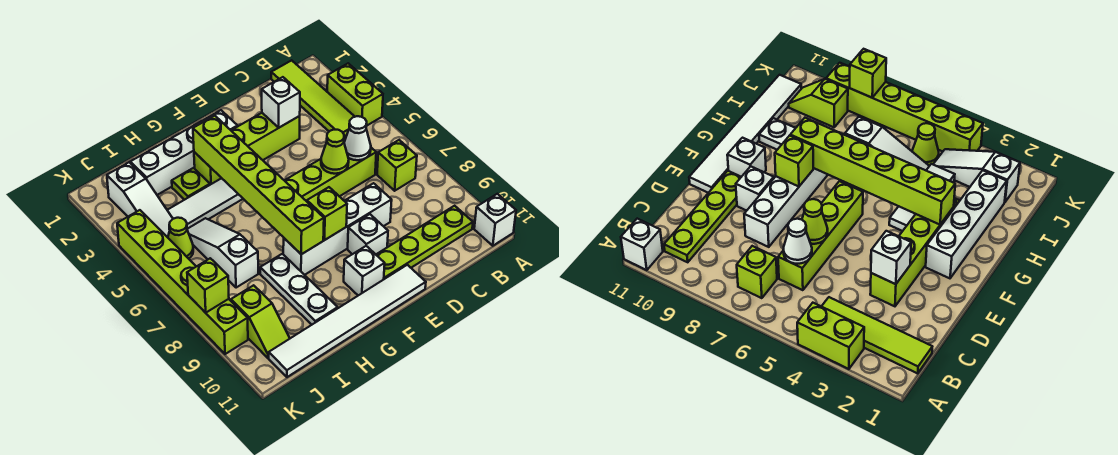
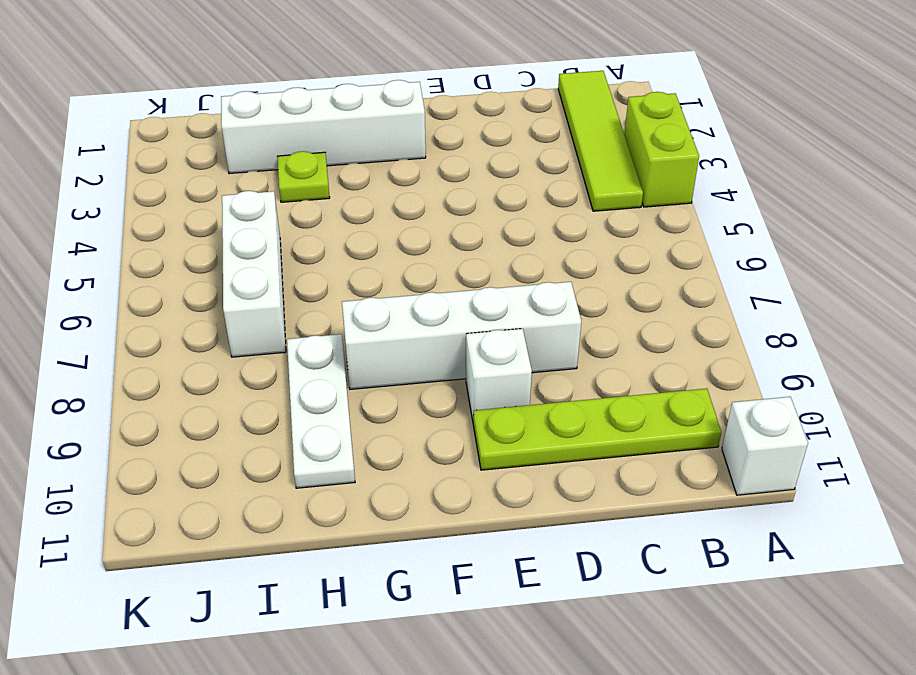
white 1x3 brick [222,191,286,357] -> white 1x3 slope [187,218,258,288]
none -> lime 1x1 brick [377,140,417,191]
none -> lime 1x4 brick [284,148,376,201]
none -> lime 1x4 brick [194,113,300,185]

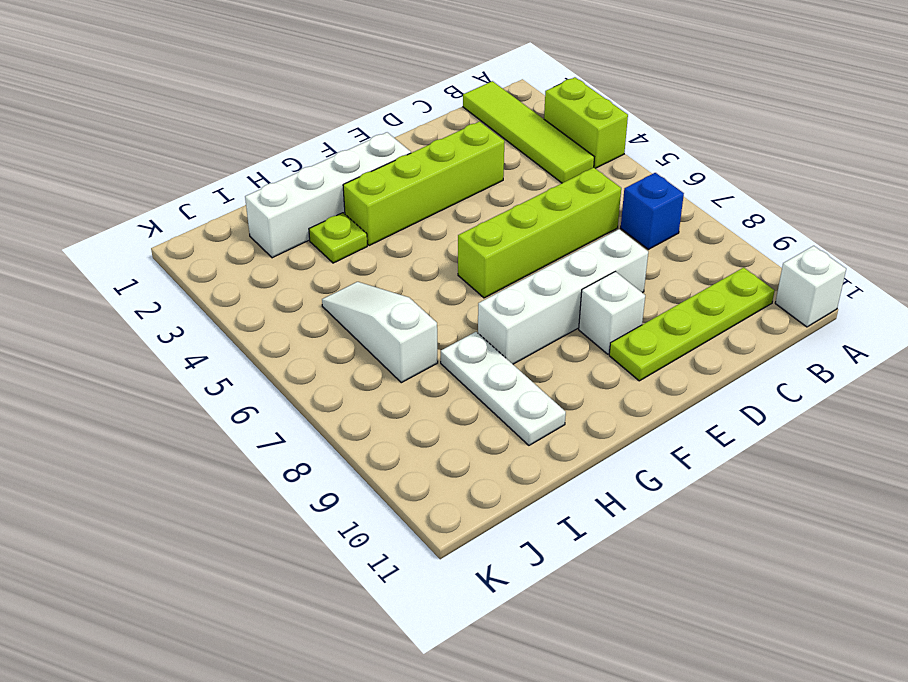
blue 1x1 brick [621,173,684,249] -> lime 1x1 brick [377,140,417,191]
none -> white 1x6 tile [269,265,426,377]
none -> white 1x1 brick [344,246,385,295]
none -> white 1x3 tile [167,178,243,229]

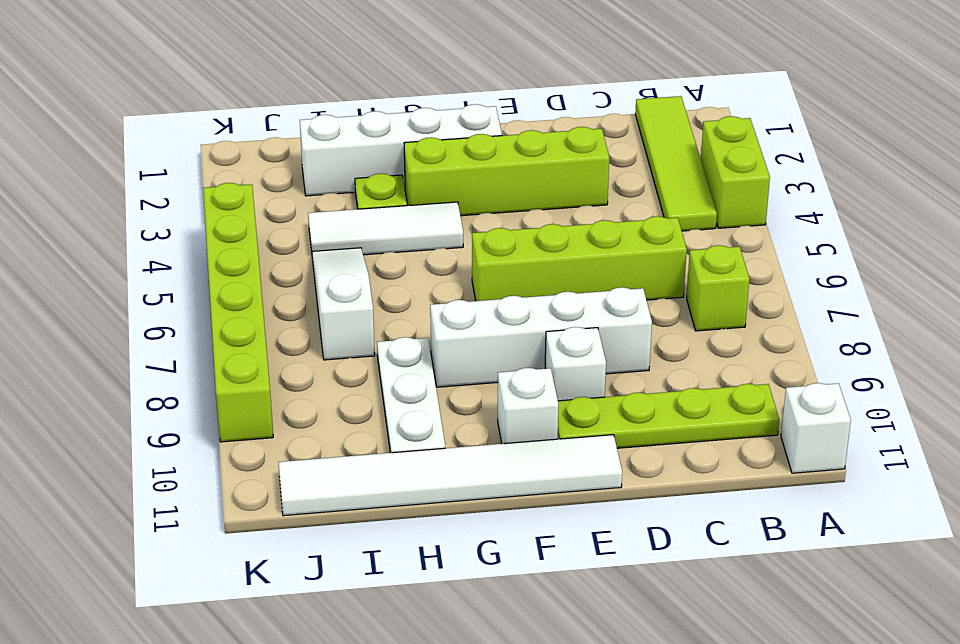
none -> white 1x3 slope [107,162,173,237]
none -> lime 1x1 cone [168,218,193,259]
none -> lime 1x2 slope [231,285,290,358]

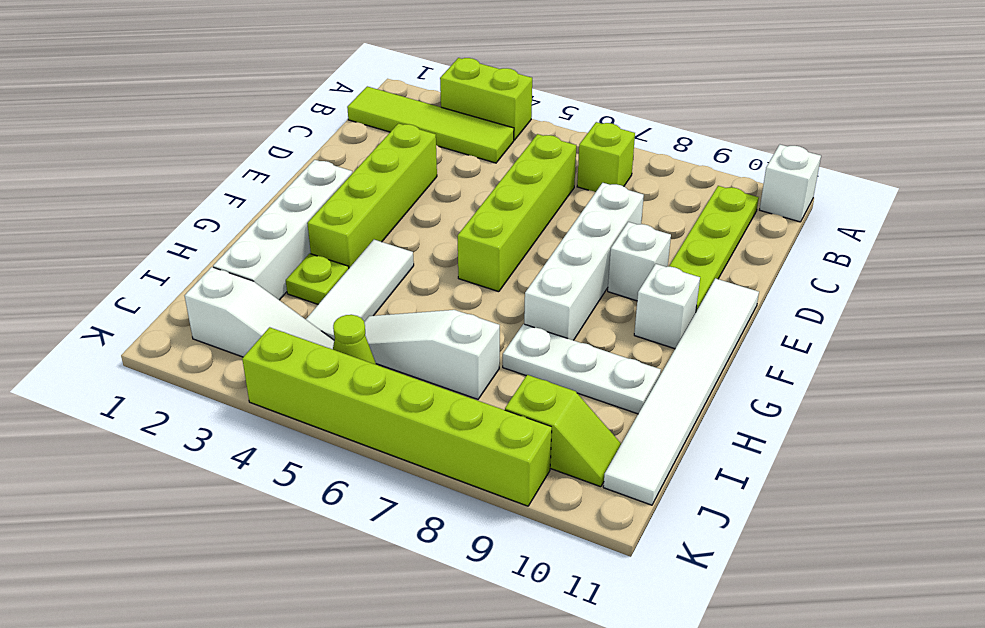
none -> white 1x1 cone [344,116,371,160]
none -> white 1x1 brick [262,77,300,128]
none -> lime 1x1 cone [321,130,349,174]

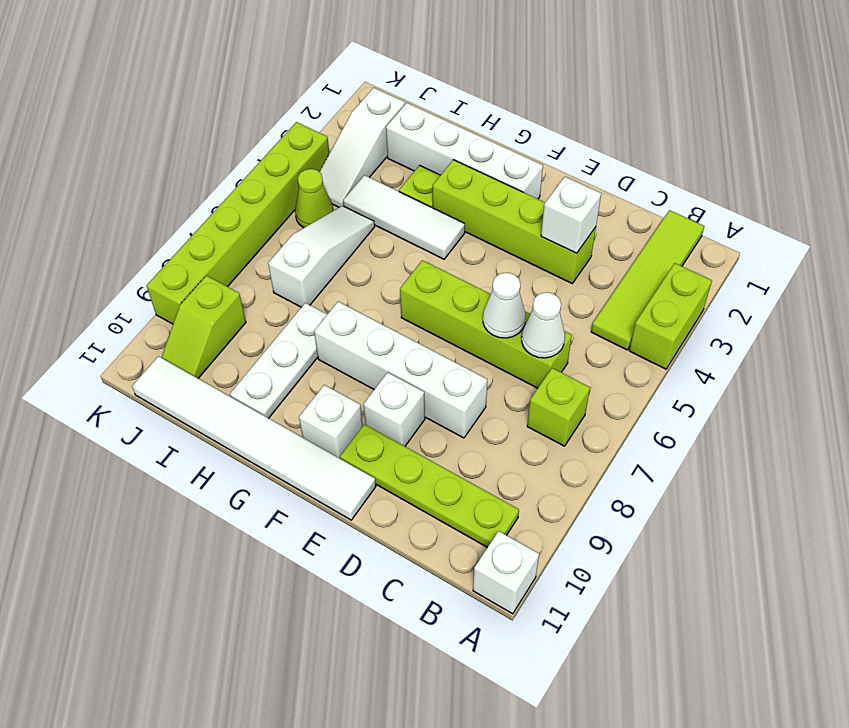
white 1x1 cone [483,273,526,338] -> lime 1x1 cone [321,130,349,174]
none -> lime 1x1 brick [307,187,347,240]
none -> lime 1x6 brick [193,116,324,254]
none -> lime 1x1 brick [187,258,229,313]

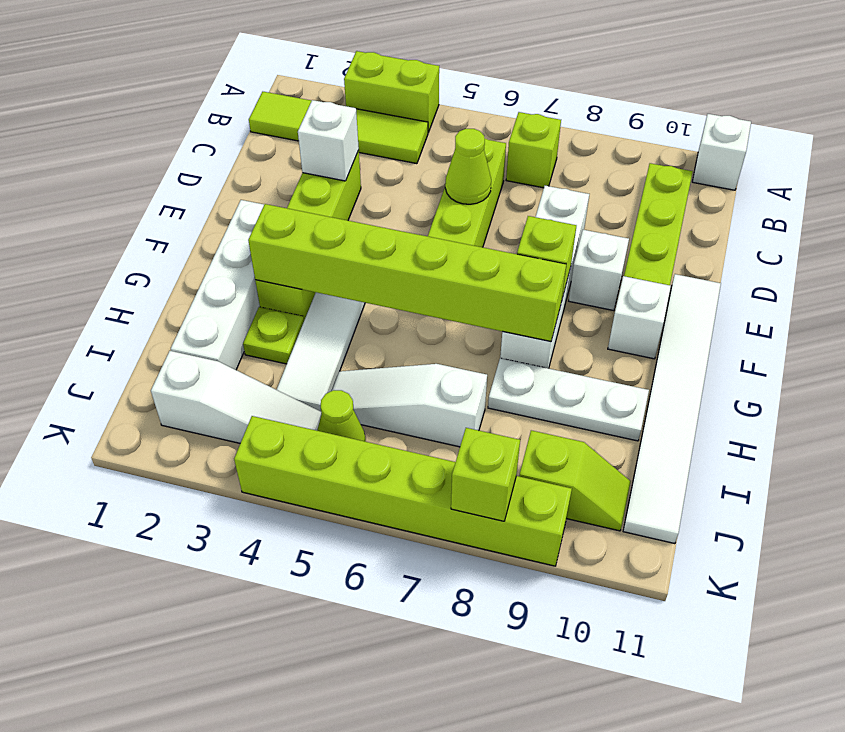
none -> white 1x1 cone [344,116,371,160]

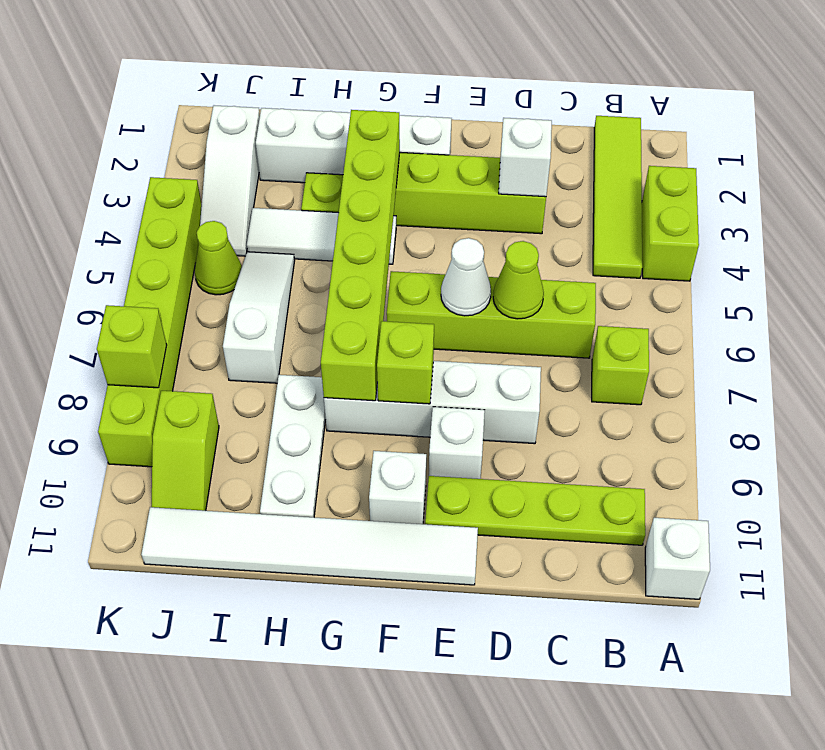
white 1x1 cone [441,238,491,316] -> white 1x1 cone moved to [344,116,371,160]

